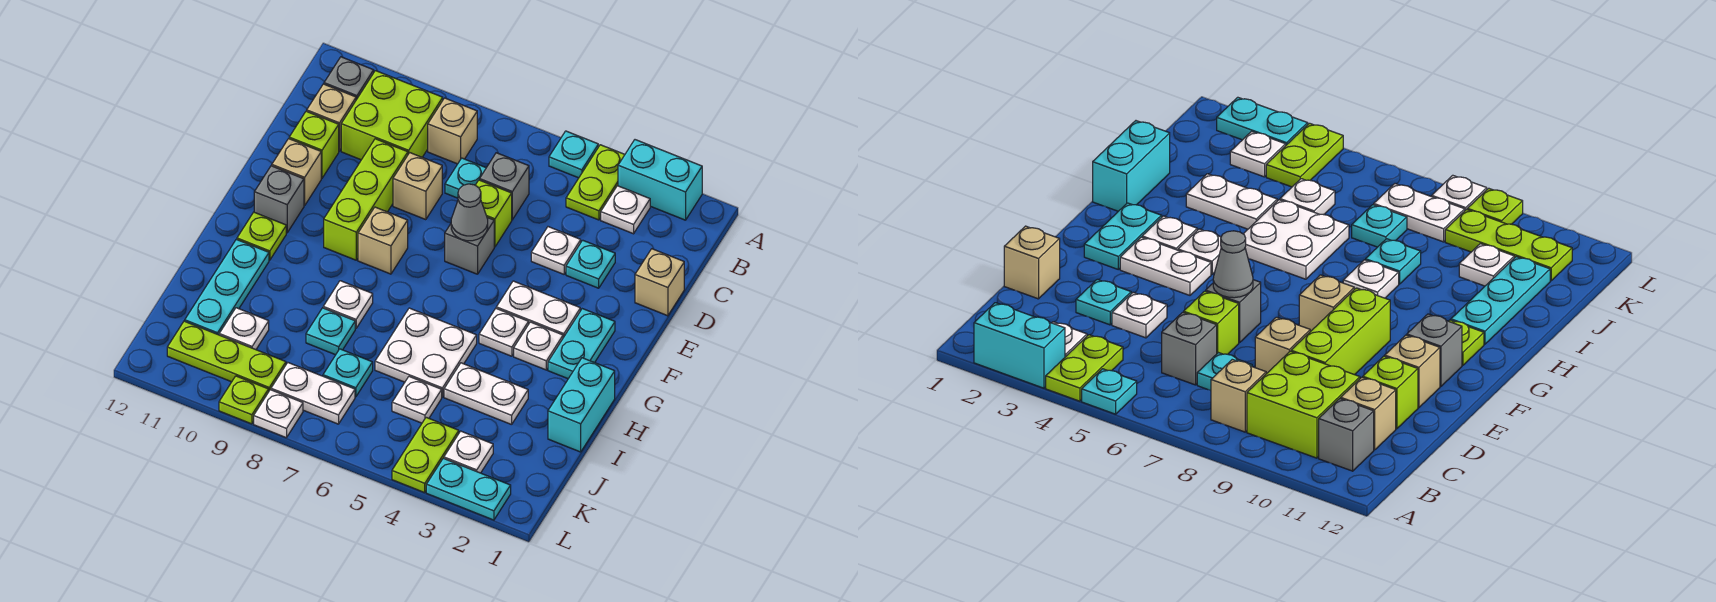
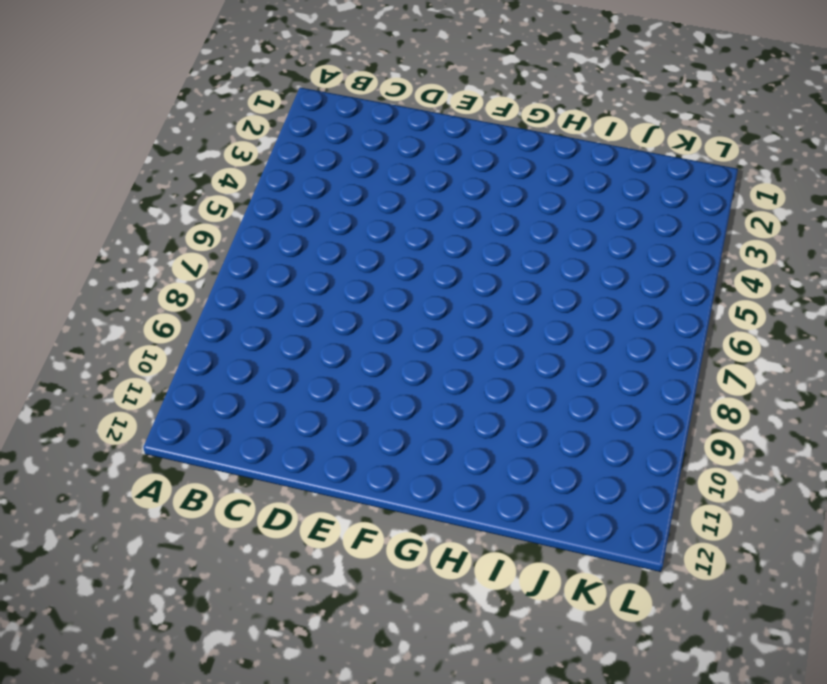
none -> cyan 1x2 brick [618,140,702,220]
none -> lime 1x2 plate [566,145,625,220]
none -> cyan 1x1 plate [549,131,598,178]
none -> white 1x1 plate [601,186,650,234]

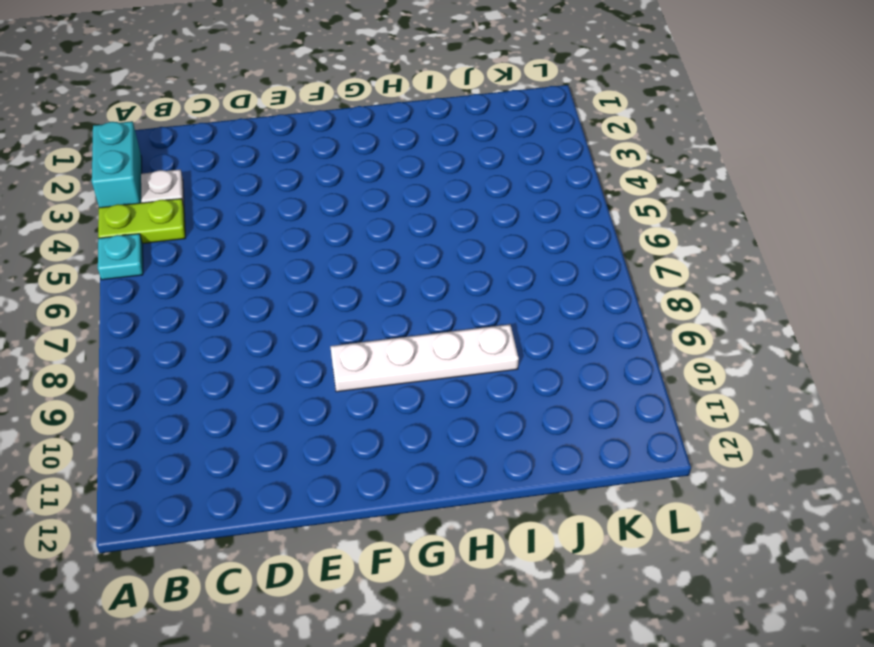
white 1x4 plate [330,324,519,392] -> lime 1x3 brick [324,139,408,260]
none -> tan 1x1 brick [428,98,477,164]
none -> lime 2x2 brick [341,71,443,160]
none -> grey 1x1 brick [324,57,374,100]
none -> grey 1x1 brick [480,153,529,220]

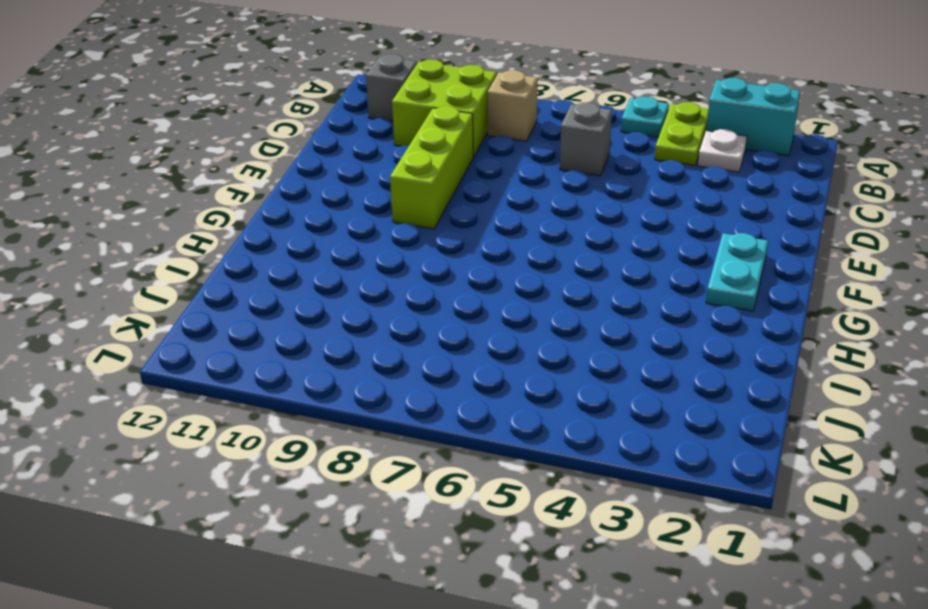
none -> cyan 1x1 plate [445,158,486,198]
none -> tan 1x1 brick [307,84,356,151]
none -> tan 1x1 brick [635,249,684,316]
none -> cyan 1x1 plate [566,240,615,288]

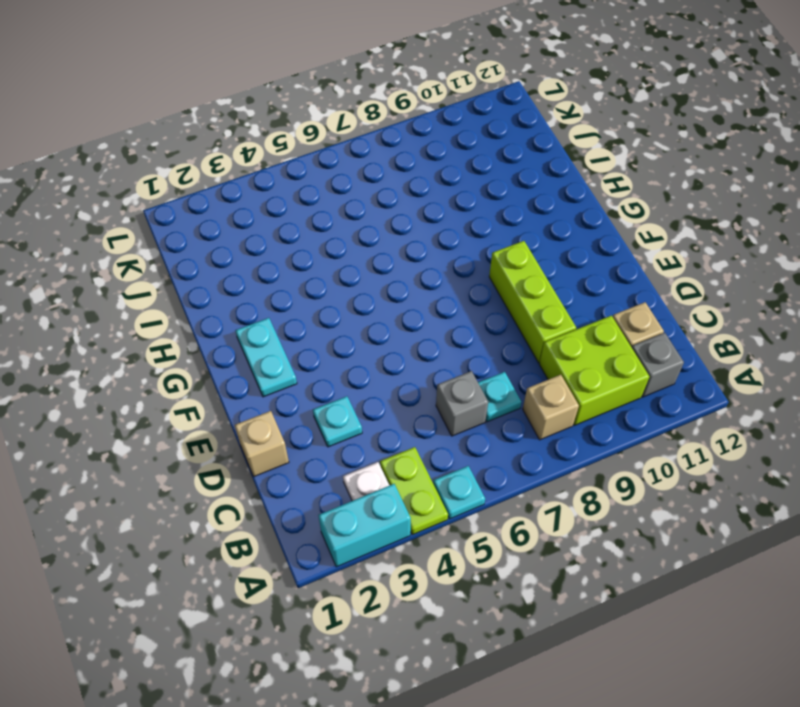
none -> white 1x1 plate [531,227,581,274]
none -> lime 1x1 brick [476,180,512,247]
none -> tan 1x1 brick [393,153,442,220]
none -> lime 1x1 brick [289,111,339,178]

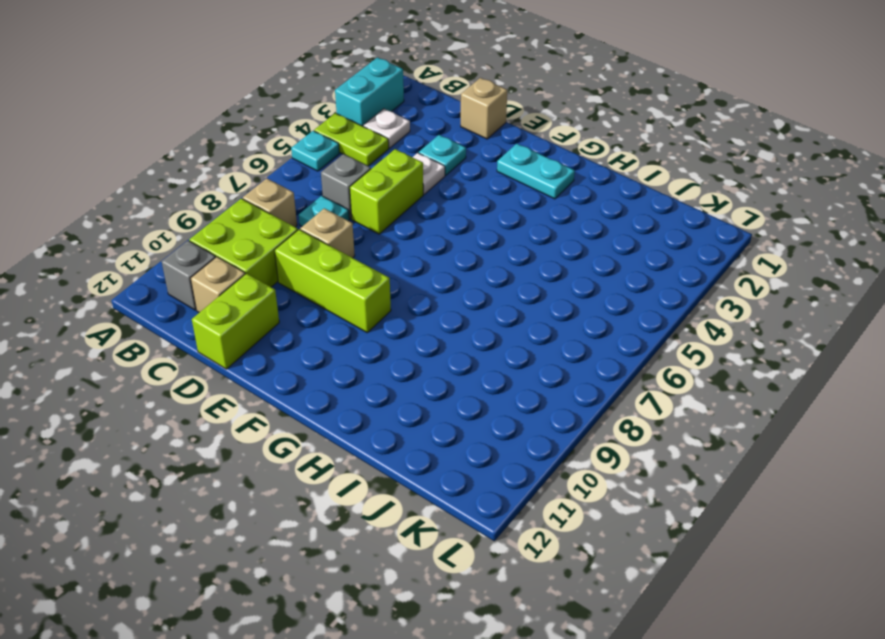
lime 1x2 brick [350,149,423,234] -> lime 1x1 brick [476,180,512,247]
lime 1x2 brick [192,273,279,369] -> lime 1x1 brick [289,111,339,178]
none -> grey 1x1 brick [445,218,494,274]
none -> tan 1x1 brick [272,139,321,206]
none -> white 1x2 plate [496,281,580,338]
none -> tan 1x1 brick [358,207,408,274]

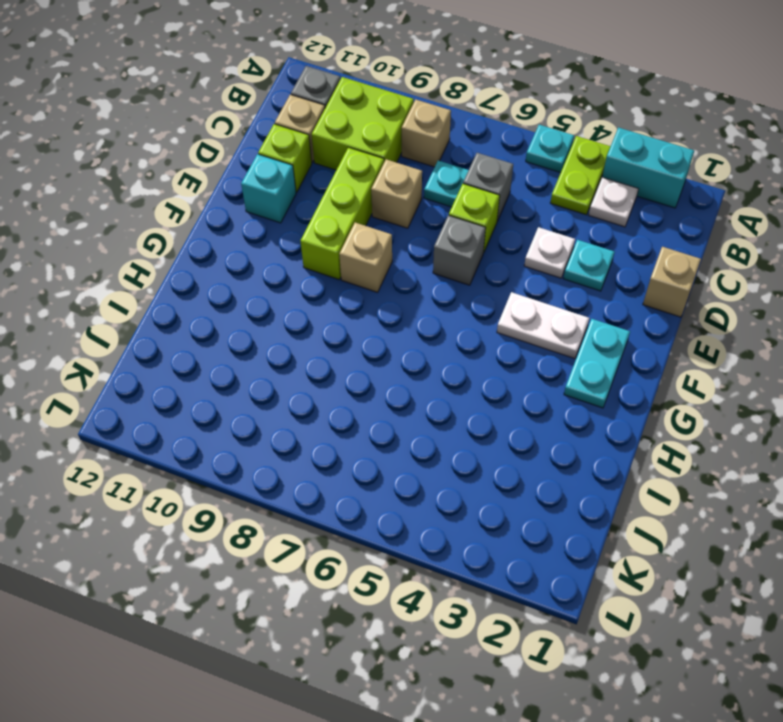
cyan 1x1 brick [241,154,296,223] -> tan 1x1 brick [272,139,321,206]
none -> grey 1x1 brick [254,166,304,233]
none -> white 1x1 plate [514,322,563,370]
none -> white 1x1 plate [479,309,529,356]
none -> lime 1x1 plate [237,212,286,260]

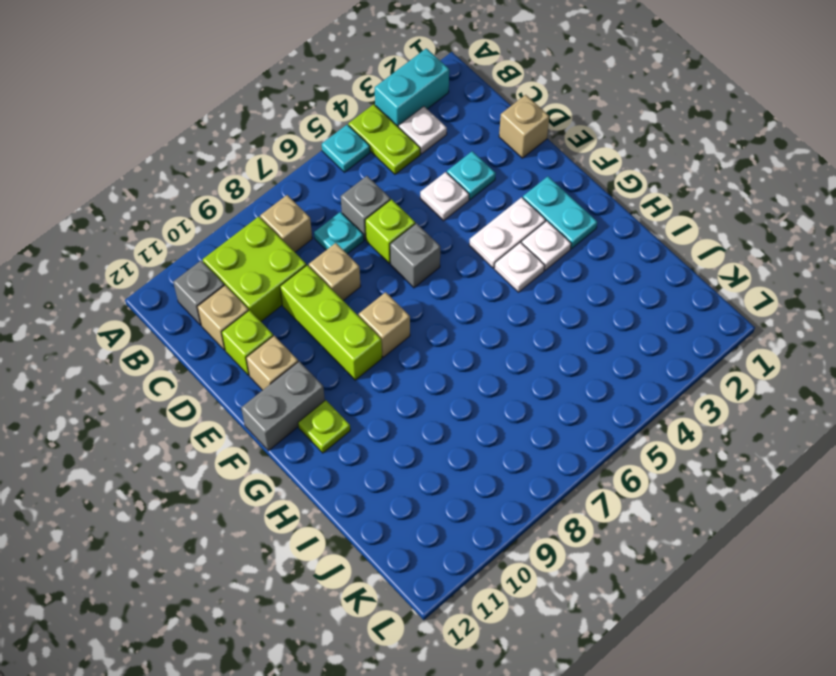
grey 1x2 brick [241,361,325,451] -> grey 1x1 brick [254,166,304,233]
none -> cyan 1x2 brick [548,358,615,452]
none -> white 2x2 plate [375,308,477,397]
none -> white 1x1 plate [323,281,373,329]
none -> cyan 1x3 plate [185,239,269,335]

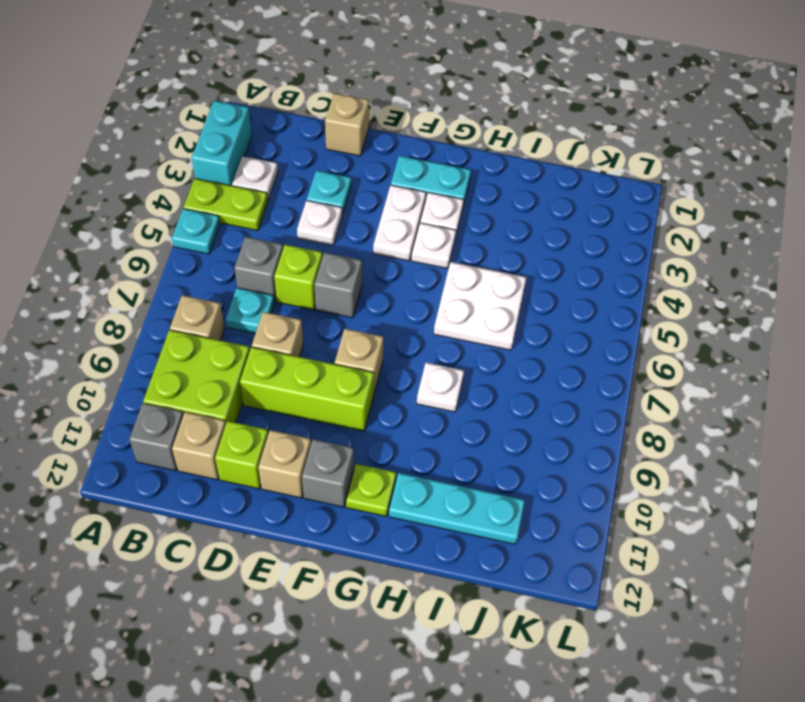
none -> cyan 1x2 brick [548,358,615,452]
none -> white 1x2 plate [444,363,528,425]
none -> cyan 1x1 plate [306,308,355,355]
none -> white 1x1 plate [392,377,442,423]

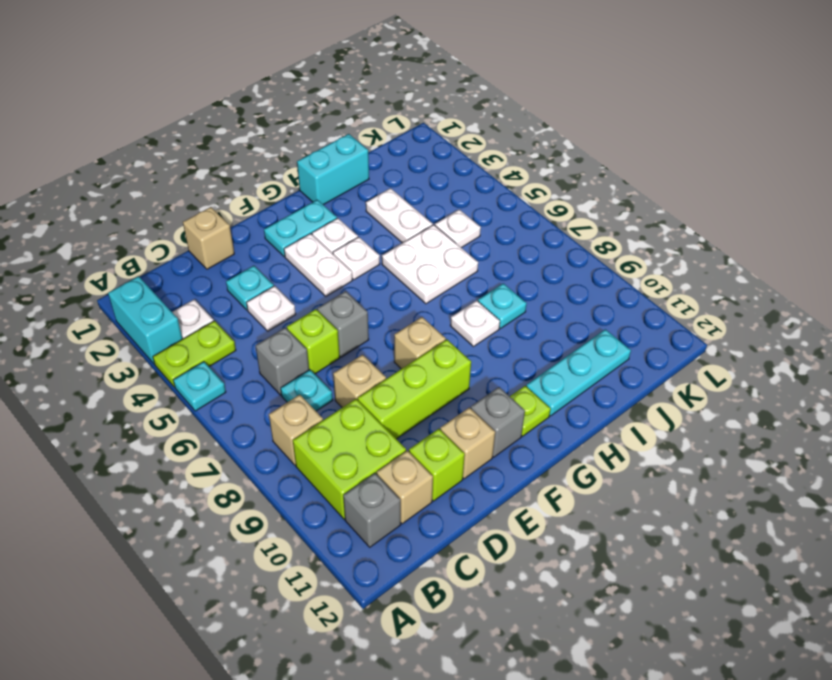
none -> cyan 1x1 plate [323,349,373,397]
none -> white 1x1 plate [219,308,269,350]
none -> white 1x1 plate [444,431,493,473]
none -> lime 1x2 plate [392,417,459,493]

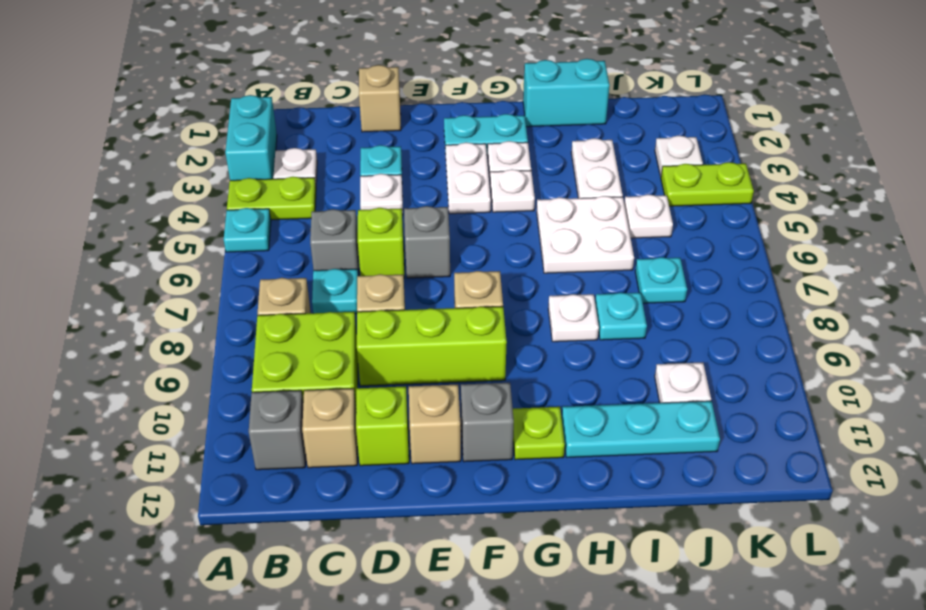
none -> white 1x2 plate [271,363,355,424]
none -> lime 1x3 plate [167,321,286,390]
none -> cyan 1x2 plate [426,458,511,520]
none -> white 1x1 plate [254,390,303,438]

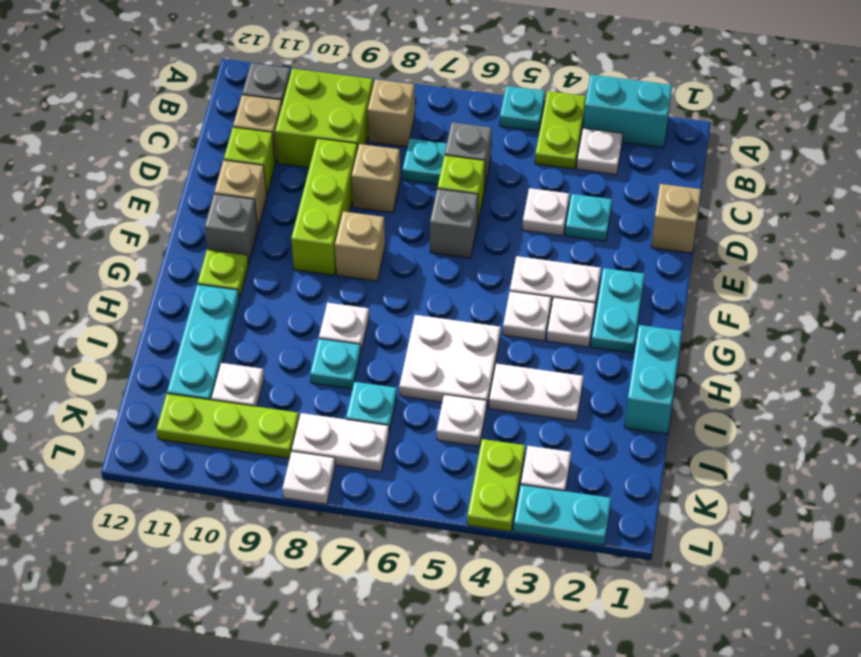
none -> lime 1x1 plate [219,376,269,424]
none -> grey 1x1 cone [451,184,488,241]

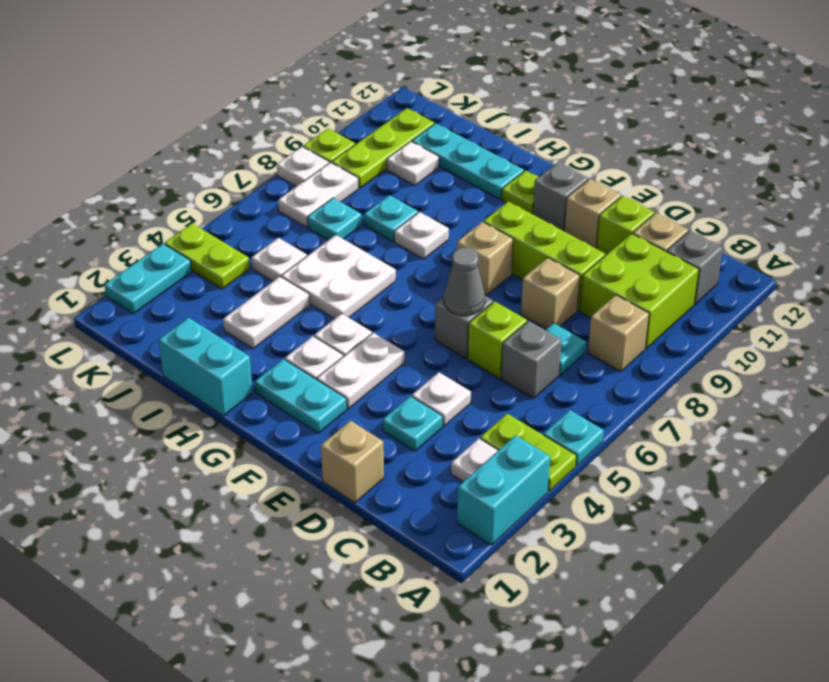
none -> white 1x1 plate [444,431,493,473]

